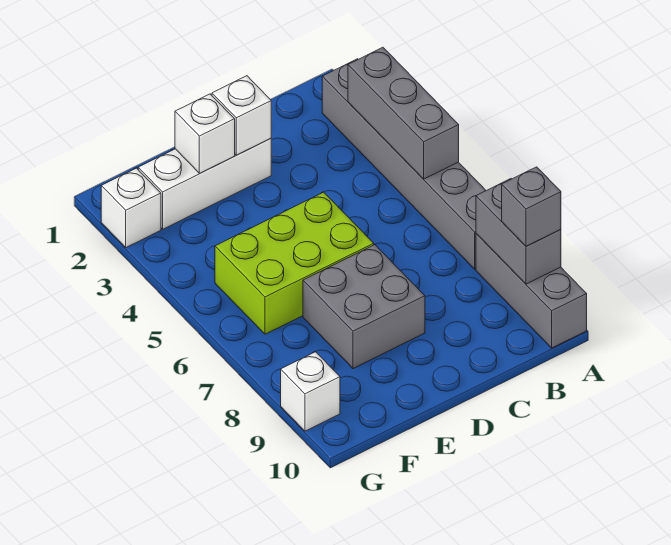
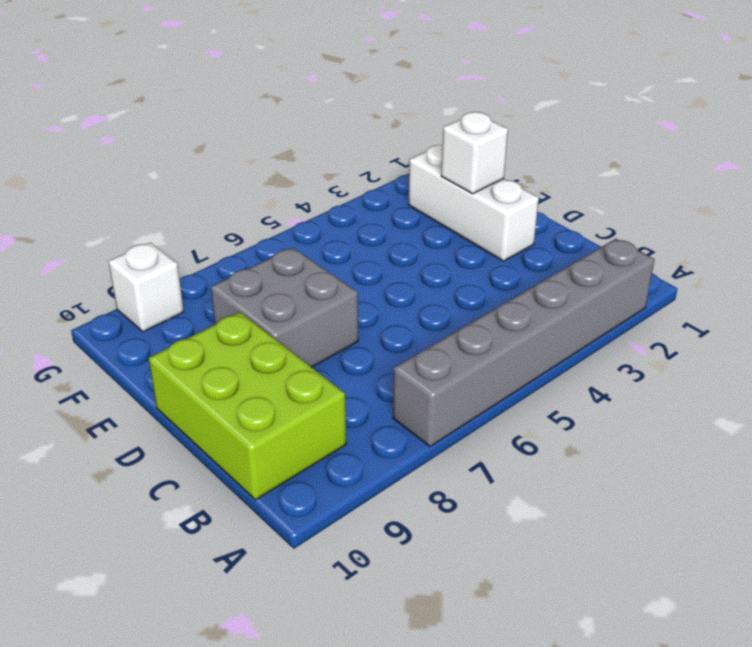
lime 2x3 brick [149,312,346,500] -> lime 2x3 brick moved to [215,192,374,334]
none -> grey 1x3 brick [476,234,587,348]
none -> white 1x1 brick [101,168,161,247]
none -> grey 1x3 brick [348,47,459,179]

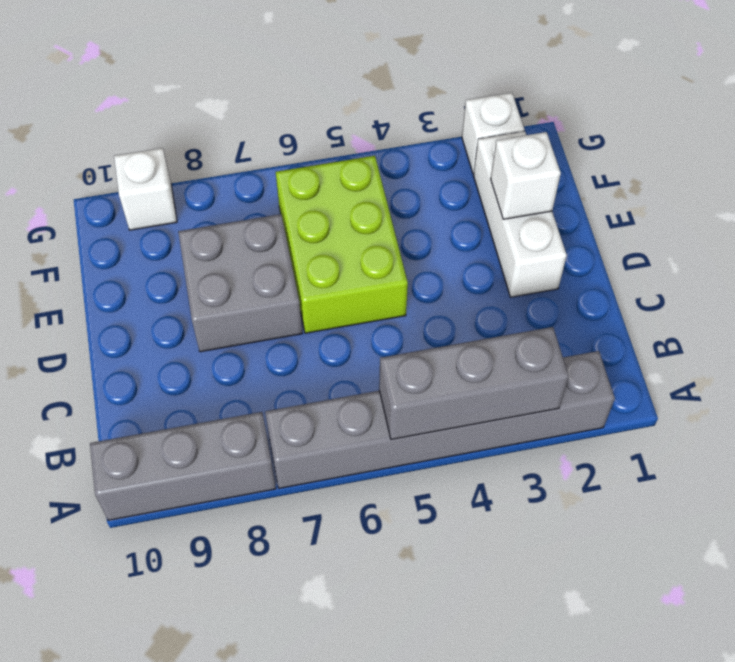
none -> grey 1x2 brick [476,179,561,284]
none -> white 1x1 brick [212,76,271,155]
none -> grey 1x1 brick [502,167,561,246]

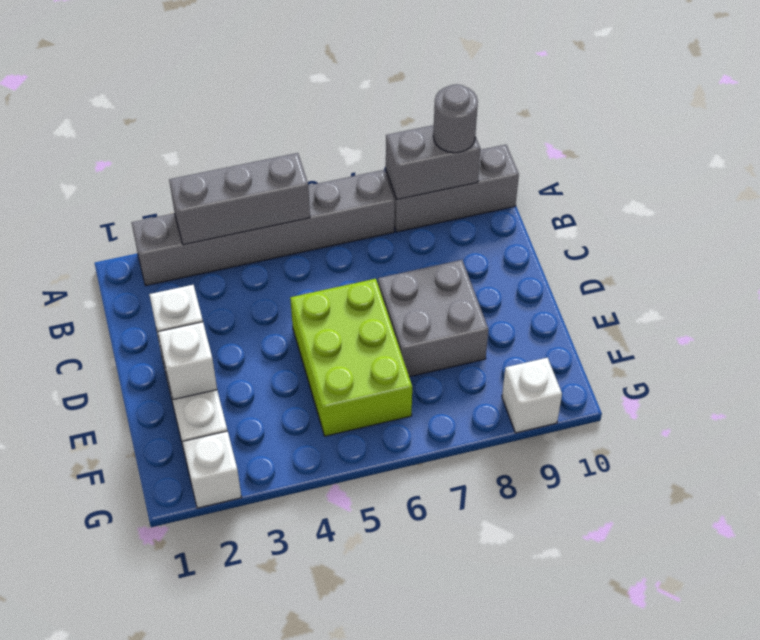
grey 1x1 round brick [433,84,478,153] -> grey 1x1 brick [502,167,561,246]

